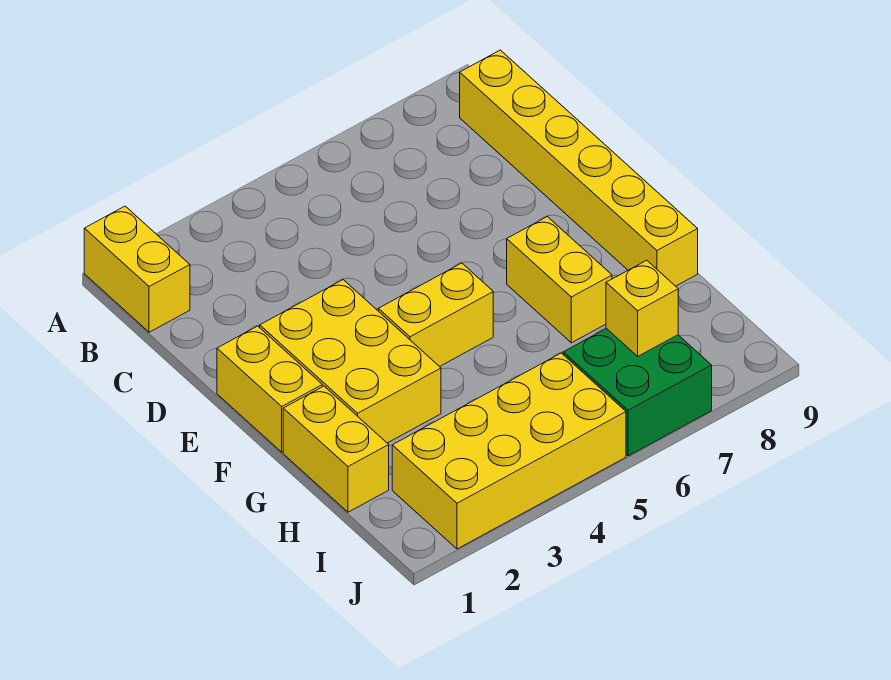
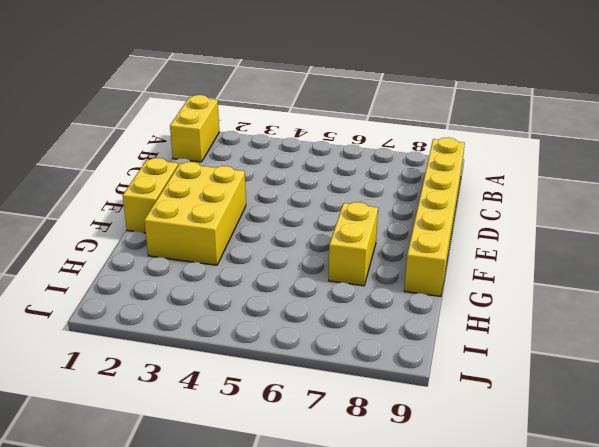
none -> yellow 1x2 brick [378,263,493,367]
none -> yellow 1x2 brick [283,386,389,512]

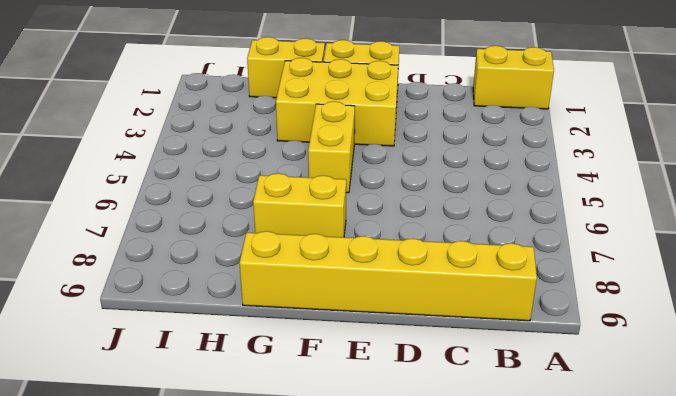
none -> yellow 2x4 brick [392,353,626,549]
none -> green 2x2 brick [563,328,712,456]

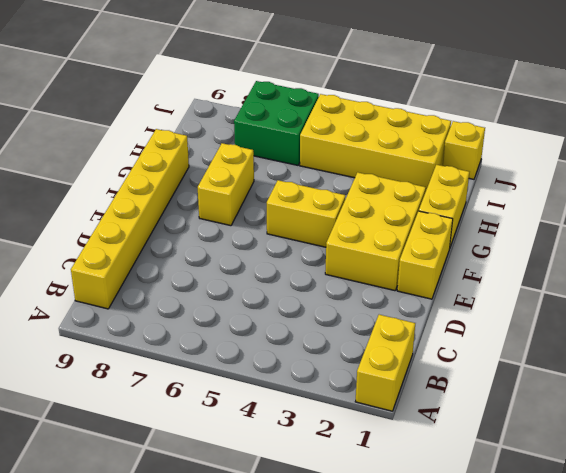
yellow 1x1 brick [443,121,485,179] -> yellow 1x1 brick moved to [606,260,678,356]

